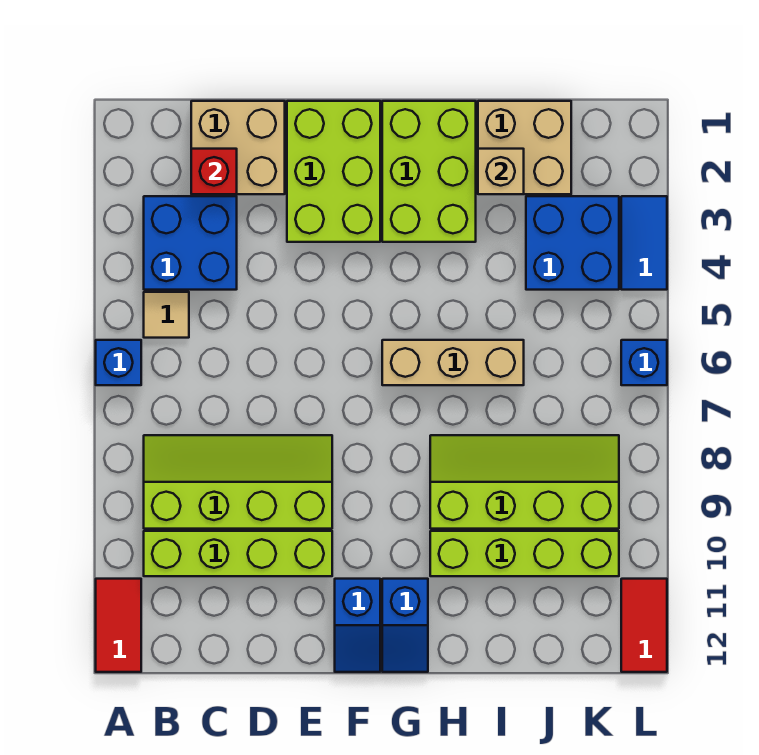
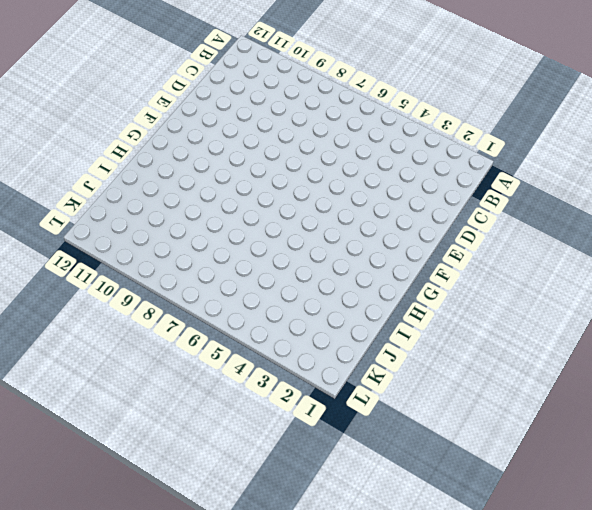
none -> blue 1x1 brick [96,340,141,385]
none -> red 1x2 tile [96,579,141,672]
none -> blue 2x2 brick [144,196,237,290]

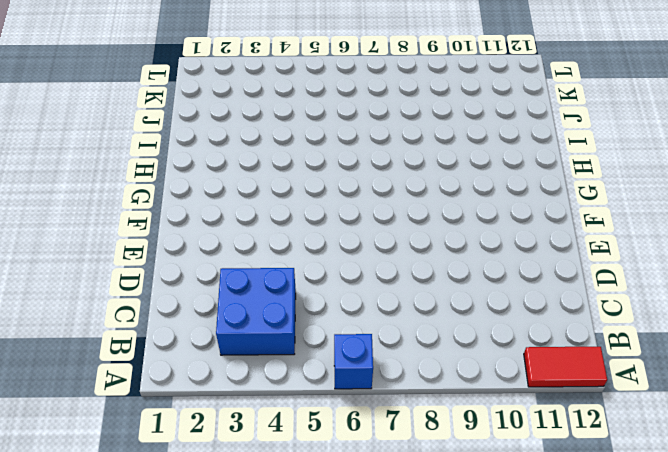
none -> tan 1x1 tile [144,292,189,338]
none -> lime 2x4 slope [144,435,332,529]
none -> lime 1x4 brick [144,531,332,576]

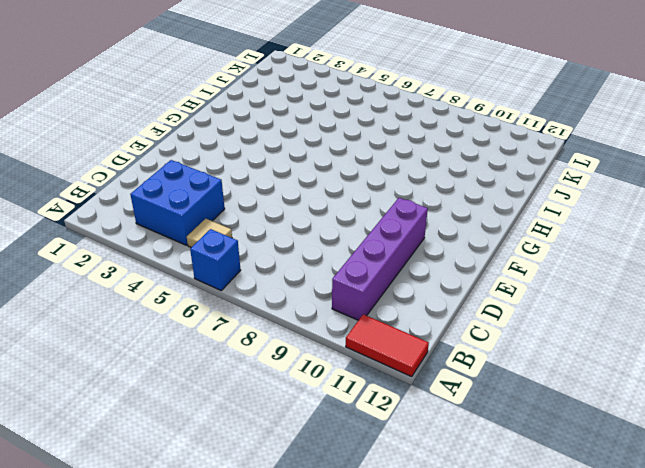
purple 1x4 brick [332,198,428,320] -> lime 1x4 brick [144,531,332,576]
none -> lime 2x4 slope [144,435,332,529]
none -> tan 2x2 brick [191,101,285,194]
none -> lime 2x3 brick [287,101,380,242]

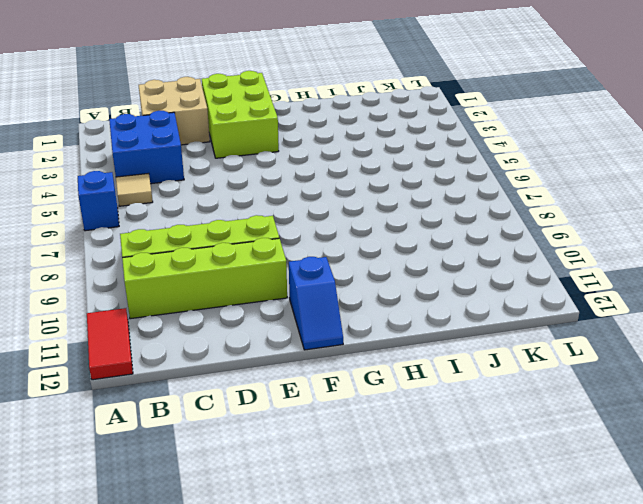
none -> lime 2x3 brick [382,101,476,242]
none -> tan 1x3 brick [382,340,524,385]
none -> blue 1x2 slope [382,579,428,672]

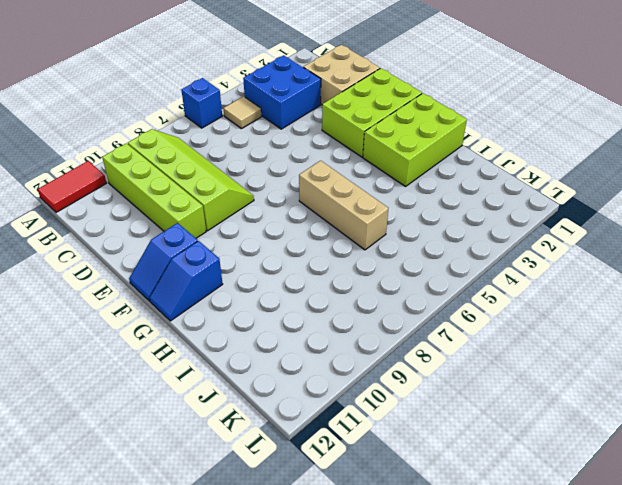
none -> lime 2x4 slope [430,435,619,529]
none -> lime 1x4 brick [430,531,619,576]
none -> tan 2x2 brick [478,101,571,194]

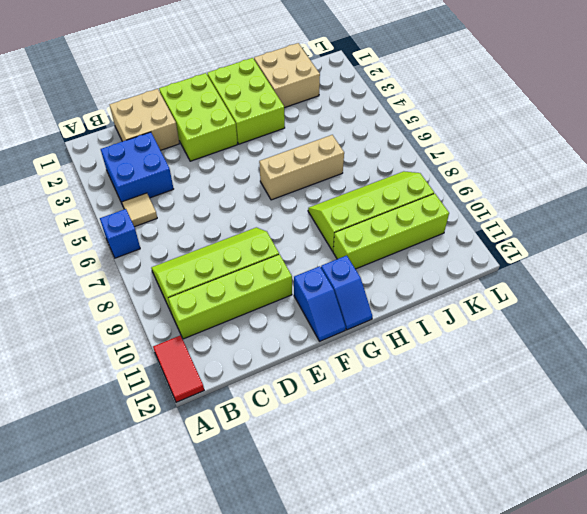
none -> blue 2x2 brick [526,196,619,290]
none -> blue 1x2 tile [621,196,667,290]
none -> blue 1x1 brick [621,340,667,385]

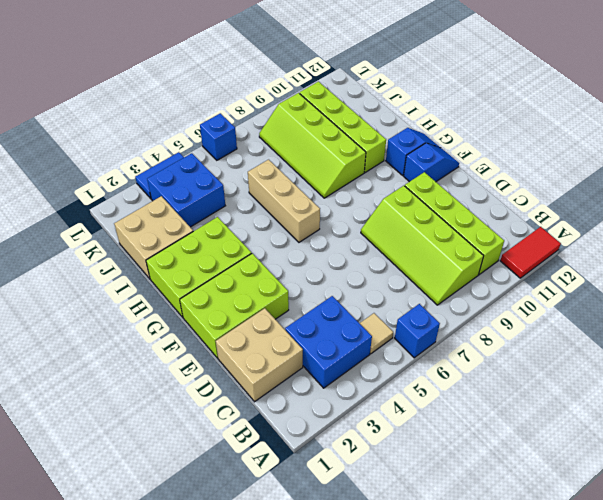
none -> red 1x2 tile [621,579,667,672]
none -> red 1x1 brick [191,149,237,194]
none -> tan 1x1 brick [478,149,524,194]

